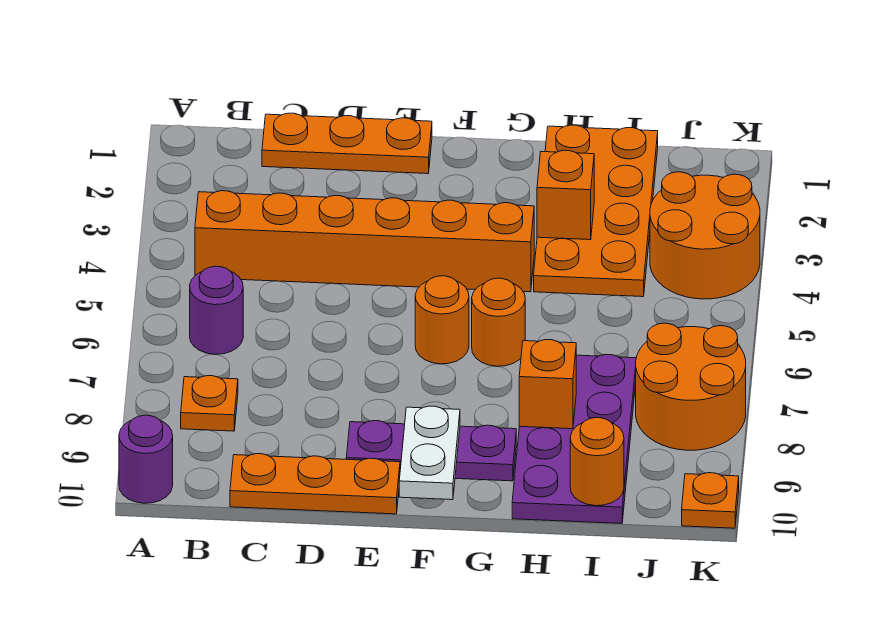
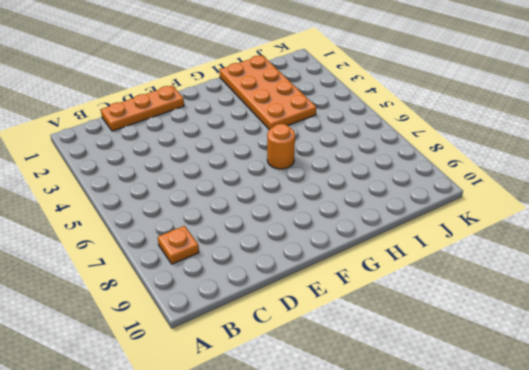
none -> purple 1x1 round brick [119,415,173,503]
none -> orange 1x6 brick [195,191,534,292]
none -> purple 1x1 round brick [190,266,243,354]

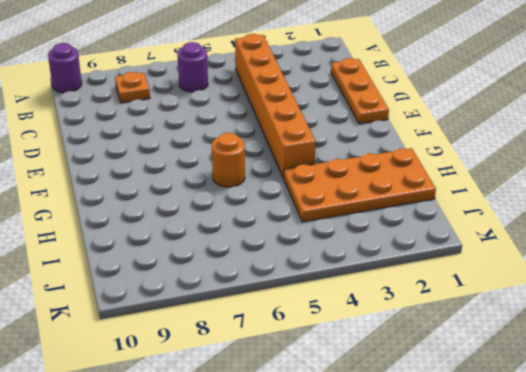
none -> orange 1x3 plate [230,454,400,514]
none -> purple 1x3 plate [346,421,516,481]
none -> orange 1x1 round brick [415,276,469,364]

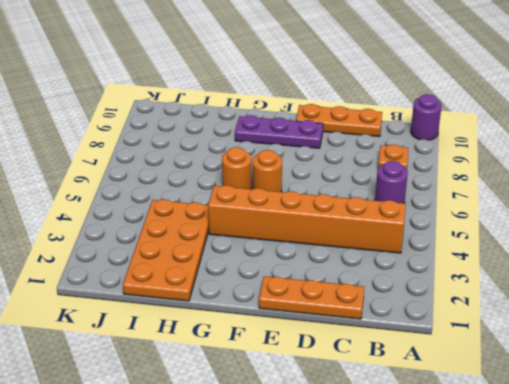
none -> purple 2x4 plate [512,354,636,524]
none -> orange 2x2 round brick [650,172,760,299]
none -> orange 2x2 round brick [636,323,746,450]

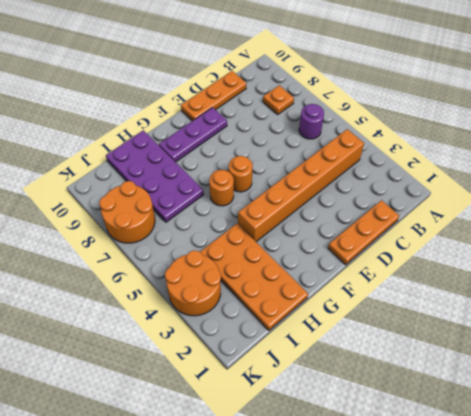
none -> purple 1x1 round brick [119,415,173,503]
none -> orange 1x1 plate [682,473,739,528]
none -> white 1x2 plate [399,406,460,500]

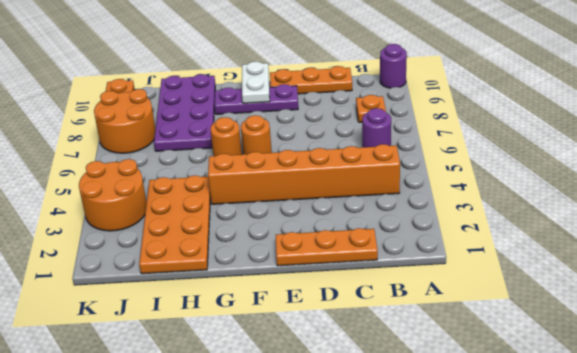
none -> orange 1x1 brick [537,150,594,240]
none -> orange 1x1 brick [519,340,576,429]
none -> orange 1x1 round brick [570,418,624,506]

